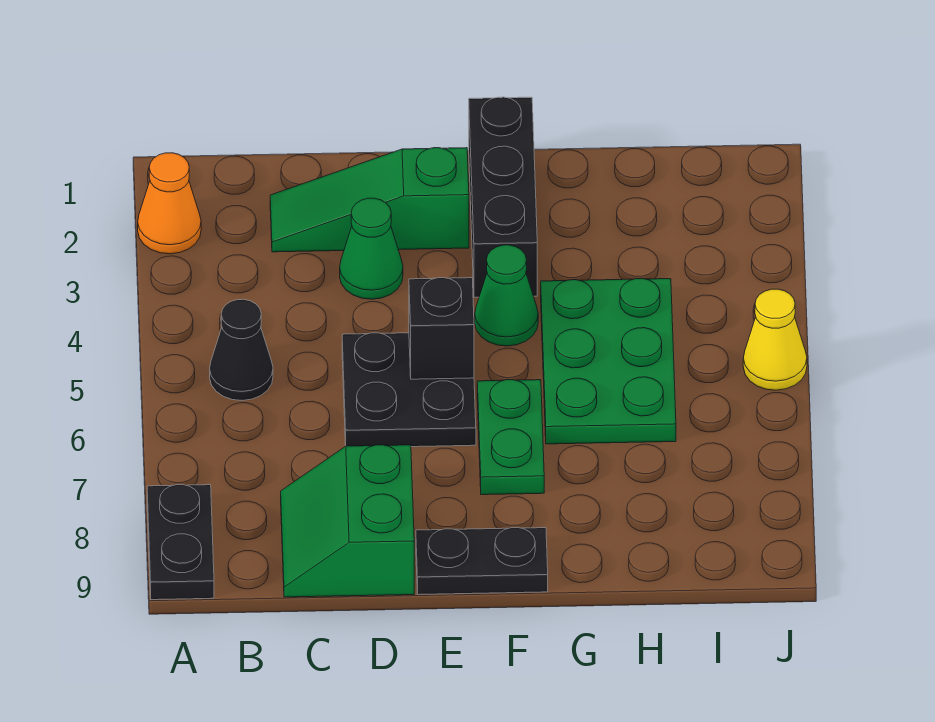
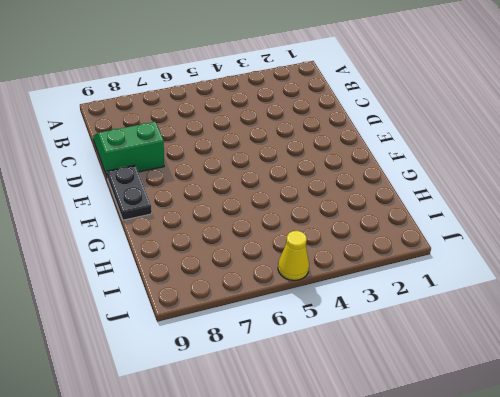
none -> orange 1x1 cone [138,153,201,254]
none -> black 1x2 plate [147,485,214,600]
none -> black 1x1 cone [210,299,273,400]

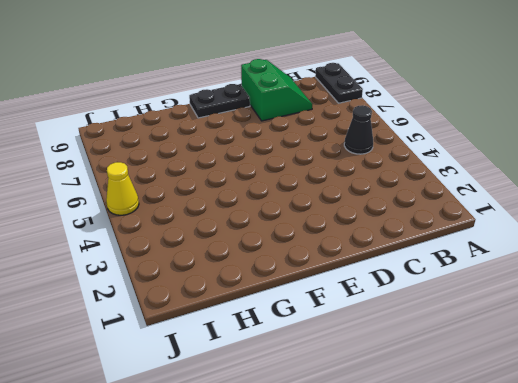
none -> orange 1x1 cone [138,153,201,254]
none -> green 1x3 slope [270,148,469,252]
none -> green 1x1 cone [340,198,403,299]

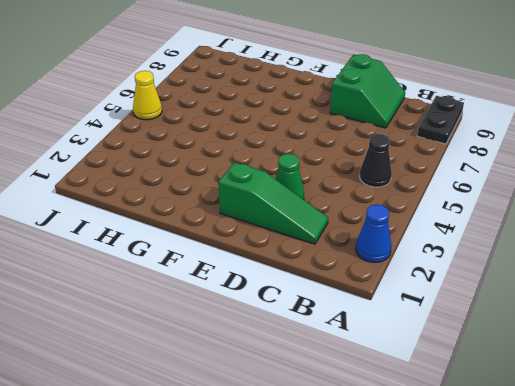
blue 1x1 cone [356,204,391,262] -> orange 1x1 cone [138,153,201,254]
none -> black 2x2 plate [342,333,476,447]
none -> black 1x2 plate [416,528,548,595]
none -> black 1x3 brick [469,97,537,297]

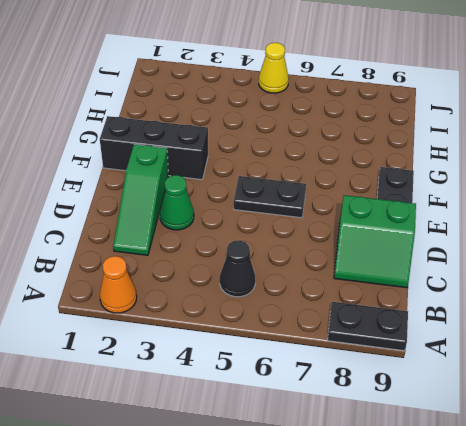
black 1x2 plate [234,176,306,218] -> black 2x2 plate [342,333,476,447]
none -> green 1x1 cone [475,245,538,346]
none -> green 1x2 plate [477,380,544,495]
none -> green 2x3 plate [541,278,676,444]

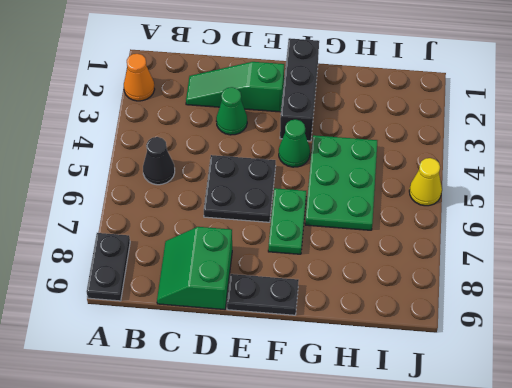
none -> black 1x1 brick [409,278,474,379]

